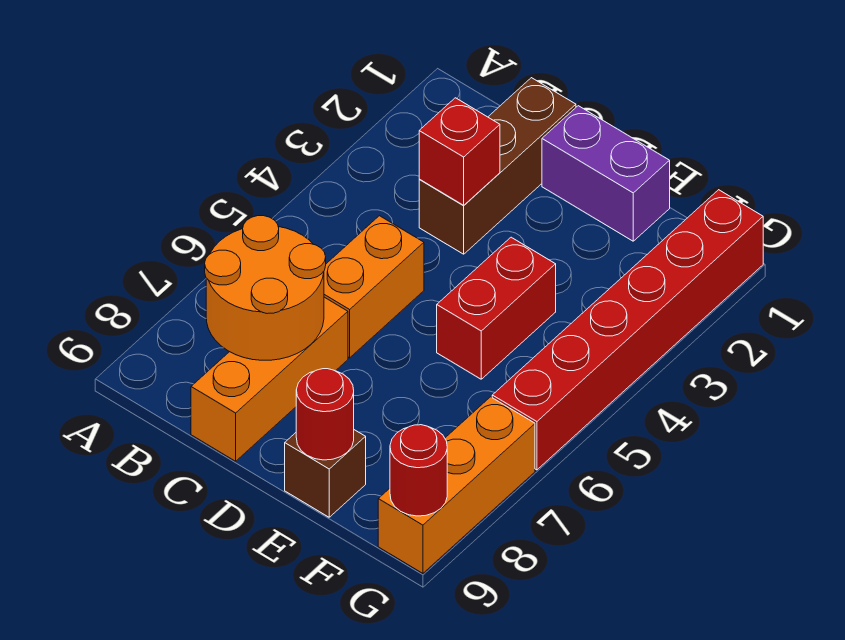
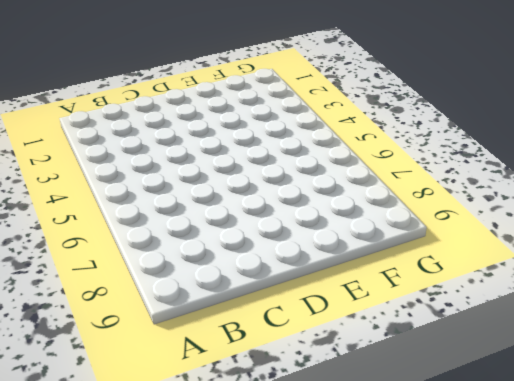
none -> brown 1x3 brick [419,78,576,254]
none -> orange 1x2 brick [324,216,424,358]
none -> orange 1x3 brick [191,297,348,461]

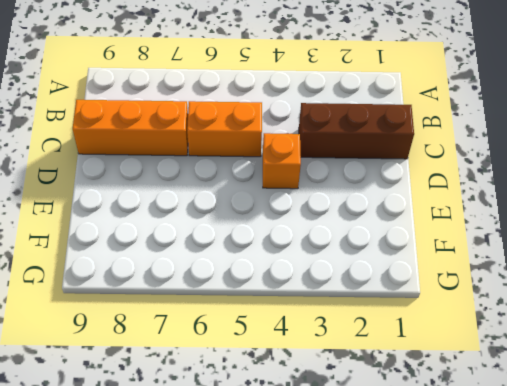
orange 1x1 brick [263,133,301,189] -> none
none -> purple 1x2 brick [542,106,670,241]
none -> red 1x2 brick [437,237,556,379]
none -> brown 1x1 brick [285,430,366,517]

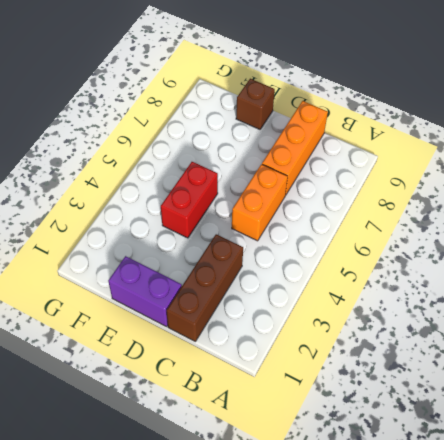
none -> red 1x6 brick [492,190,763,470]
none -> orange 1x3 brick [378,397,535,573]
none -> orange 2x2 round brick [205,216,326,360]

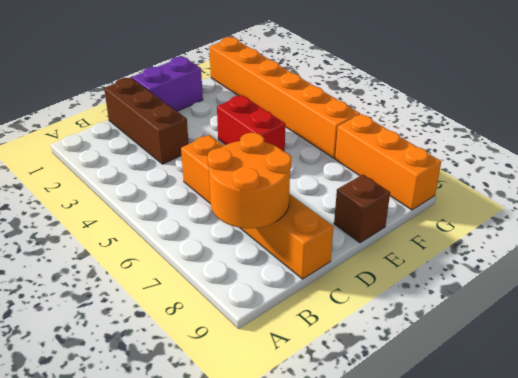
orange 1x6 brick [209,37,360,158] -> red 1x6 brick [492,190,763,470]
none -> red 1x1 brick [419,98,500,205]
none -> red 1x1 round brick [296,369,354,460]
none -> red 1x1 round brick [390,425,447,516]

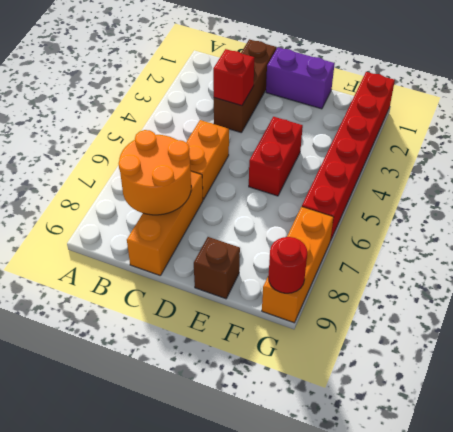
none -> red 1x1 round brick [296,369,354,460]

